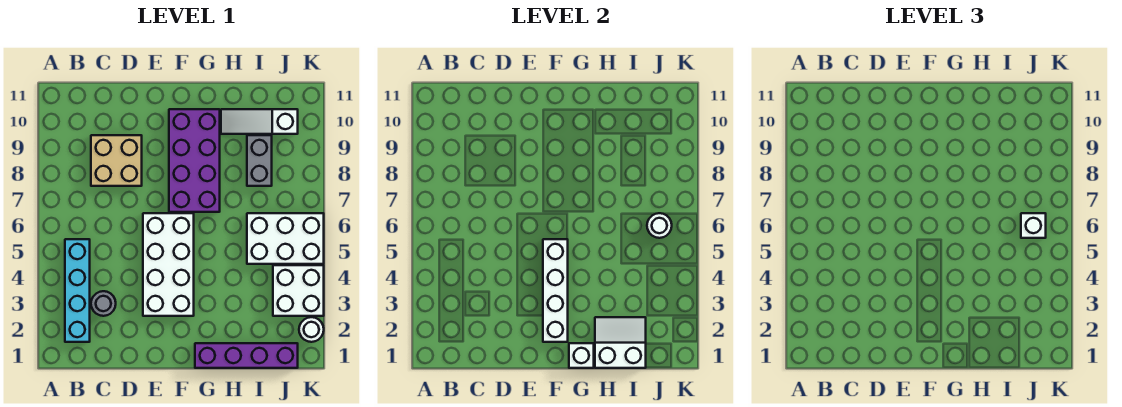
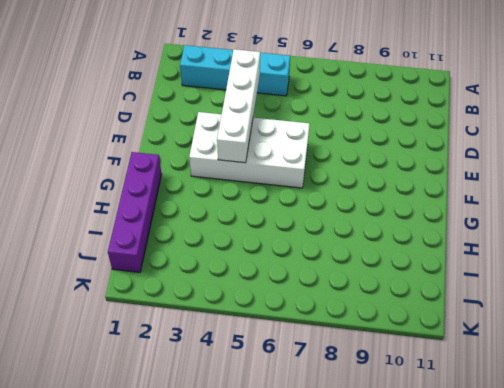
white 1x4 brick [217,49,260,163] -> white 1x4 brick turned to [543,239,568,342]
none -> grey 1x1 round brick [91,291,116,316]
none -> tan 2x2 brick [91,135,142,186]
none -> purple 2x4 brick [169,109,220,212]

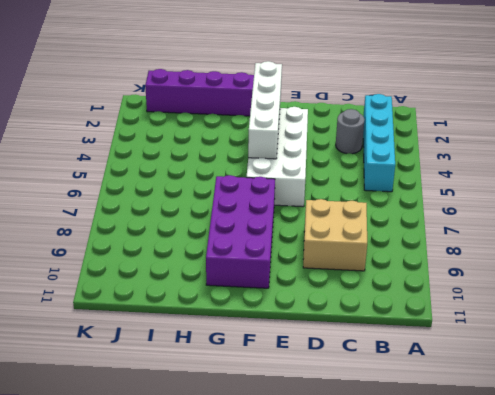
none -> white 1x3 slope [221,109,298,134]
none -> white 2x3 brick [247,213,324,264]
none -> grey 1x2 brick [247,135,272,186]

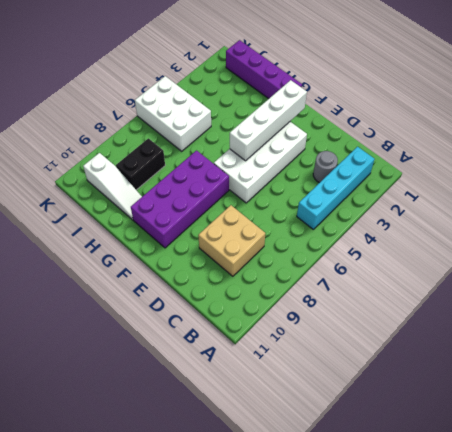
black 1x2 brick [116,138,165,190] -> grey 1x2 brick [247,135,272,186]
none -> white 2x2 brick [273,265,324,316]
none -> white 1x1 round brick [299,317,324,342]
none -> white 1x1 brick [569,343,594,368]

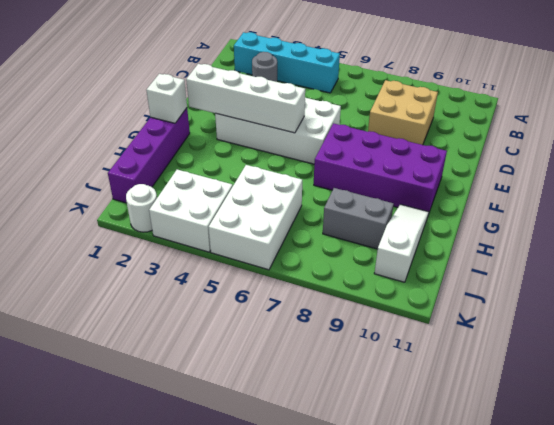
none -> white 2x2 slope [595,317,646,368]
none -> white 1x1 round brick [647,213,672,238]
none -> white 1x1 brick [1021,213,1046,238]

